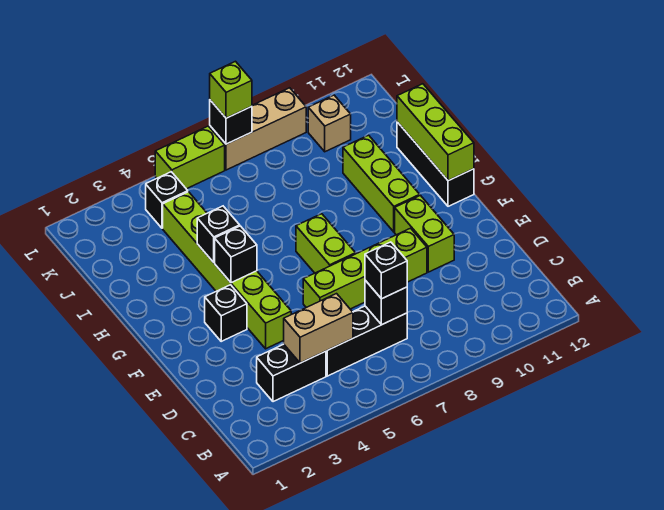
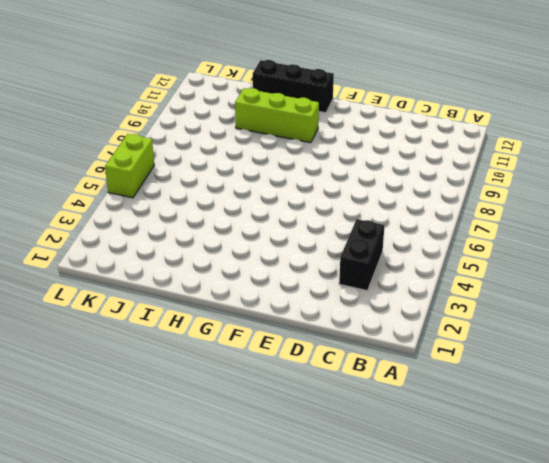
none -> black 1x3 brick [326,306,407,376]
none -> lime 1x6 brick [163,192,291,349]
none -> lime 1x4 brick [303,228,427,309]

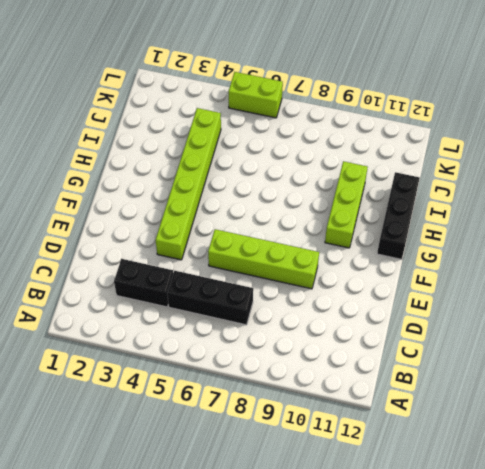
none -> lime 1x2 brick [395,195,454,272]
none -> black 1x1 brick [205,285,247,341]
none -> lime 1x2 brick [296,214,356,273]

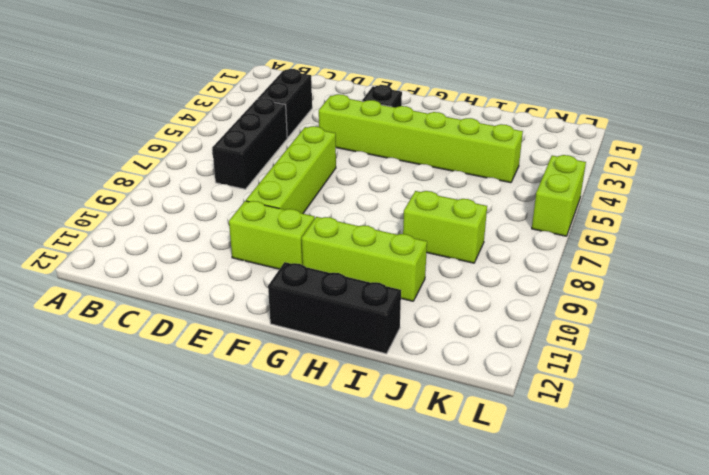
lime 1x2 brick [403,191,487,263] -> lime 1x2 brick moved to [296,214,356,273]
none -> black 1x1 brick [146,172,188,228]
none -> tan 1x1 brick [308,95,351,152]
none -> tan 1x3 brick [210,88,306,170]

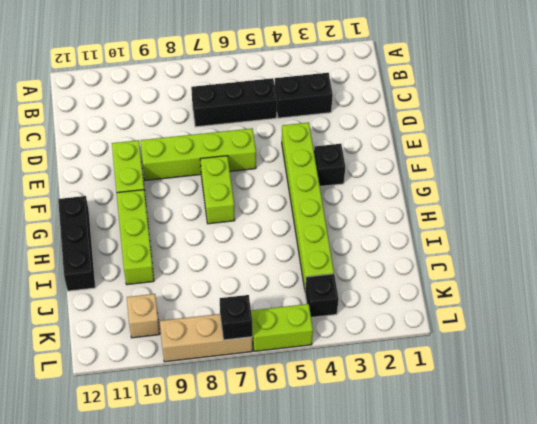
none -> tan 1x2 brick [284,294,353,363]
none -> black 1x1 brick [365,280,407,325]
none -> black 1x1 brick [215,226,257,283]

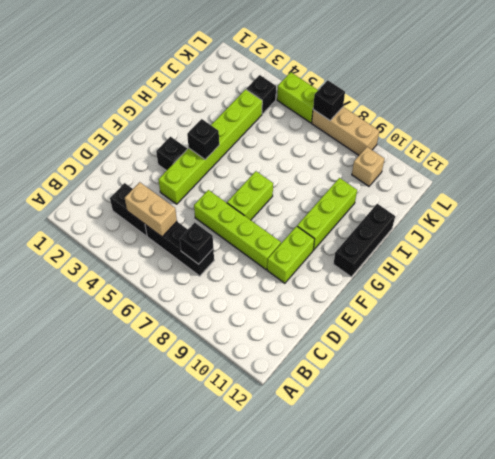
none -> lime 1x3 brick [397,84,474,181]
none -> black 1x1 brick [197,206,240,262]
none -> black 1x1 brick [365,242,407,299]

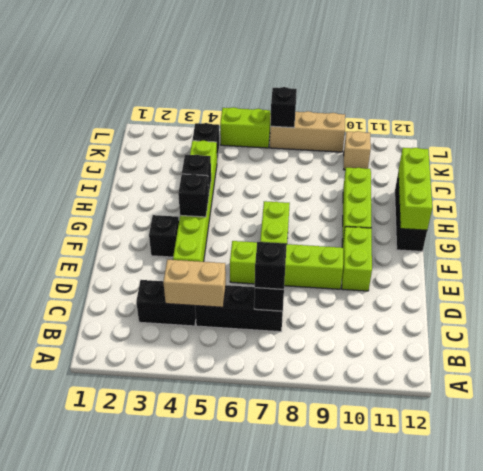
none -> lime 1x1 brick [210,61,252,118]

